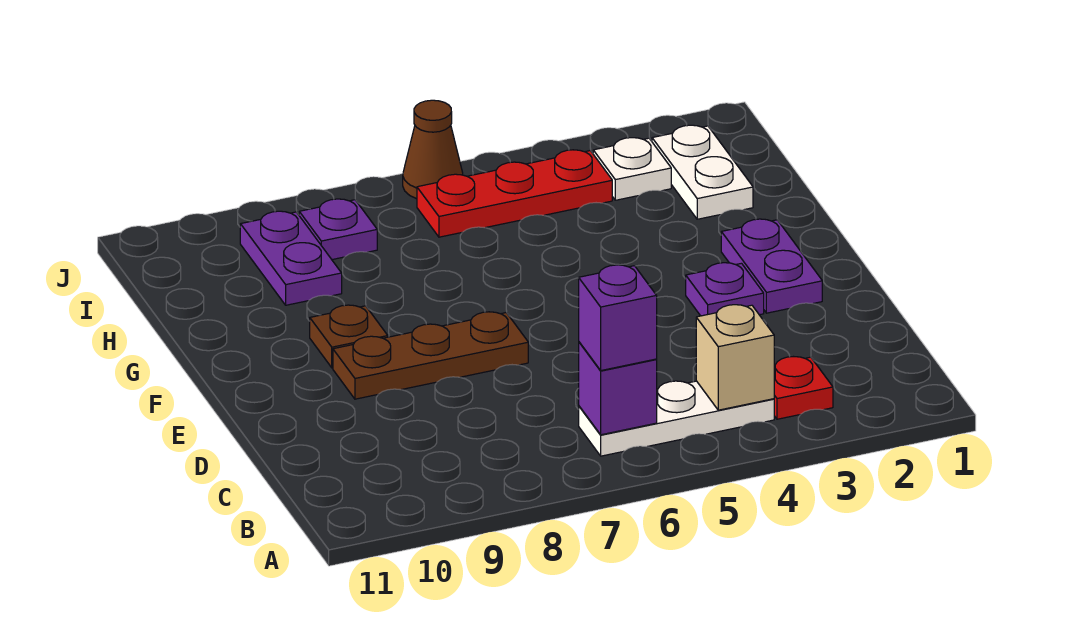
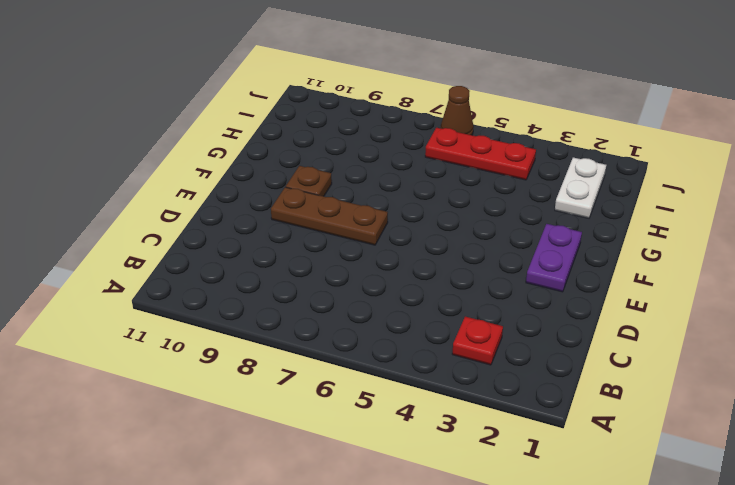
none -> white 1x3 plate [579,381,774,456]
none -> purple 1x1 plate [686,263,764,316]
none -> purple 1x2 plate [240,211,342,305]

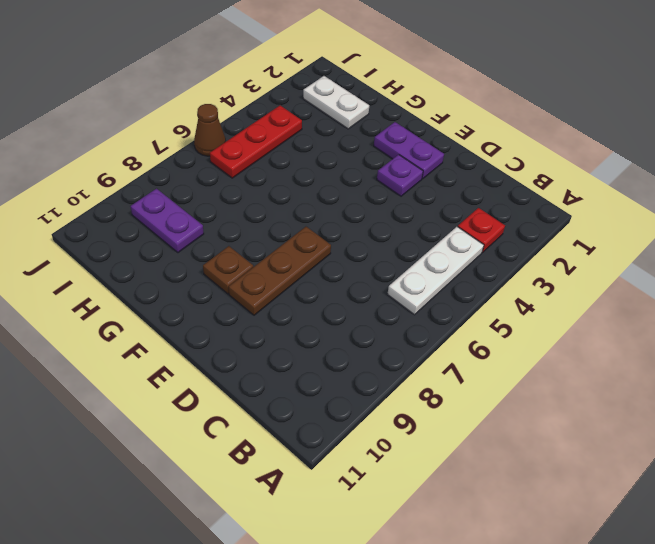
none -> white 1x1 plate [593,138,671,200]
none -> purple 1x1 plate [299,199,377,260]
none -> tan 1x1 brick [696,305,774,410]

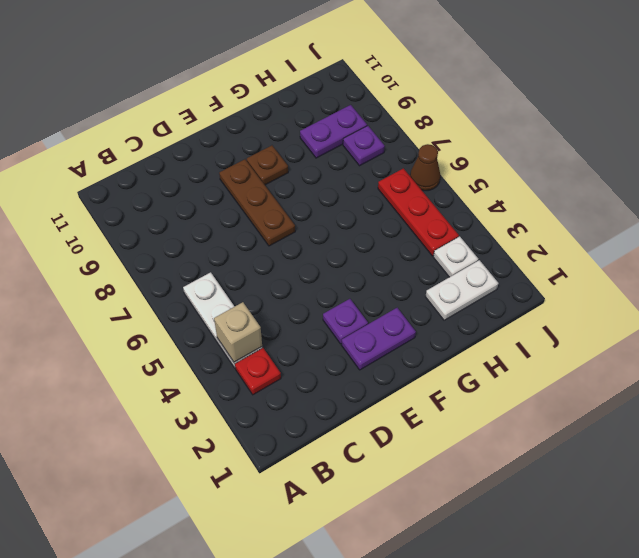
none -> purple 1x1 brick [579,342,657,435]
none -> purple 1x1 brick [579,265,657,370]

